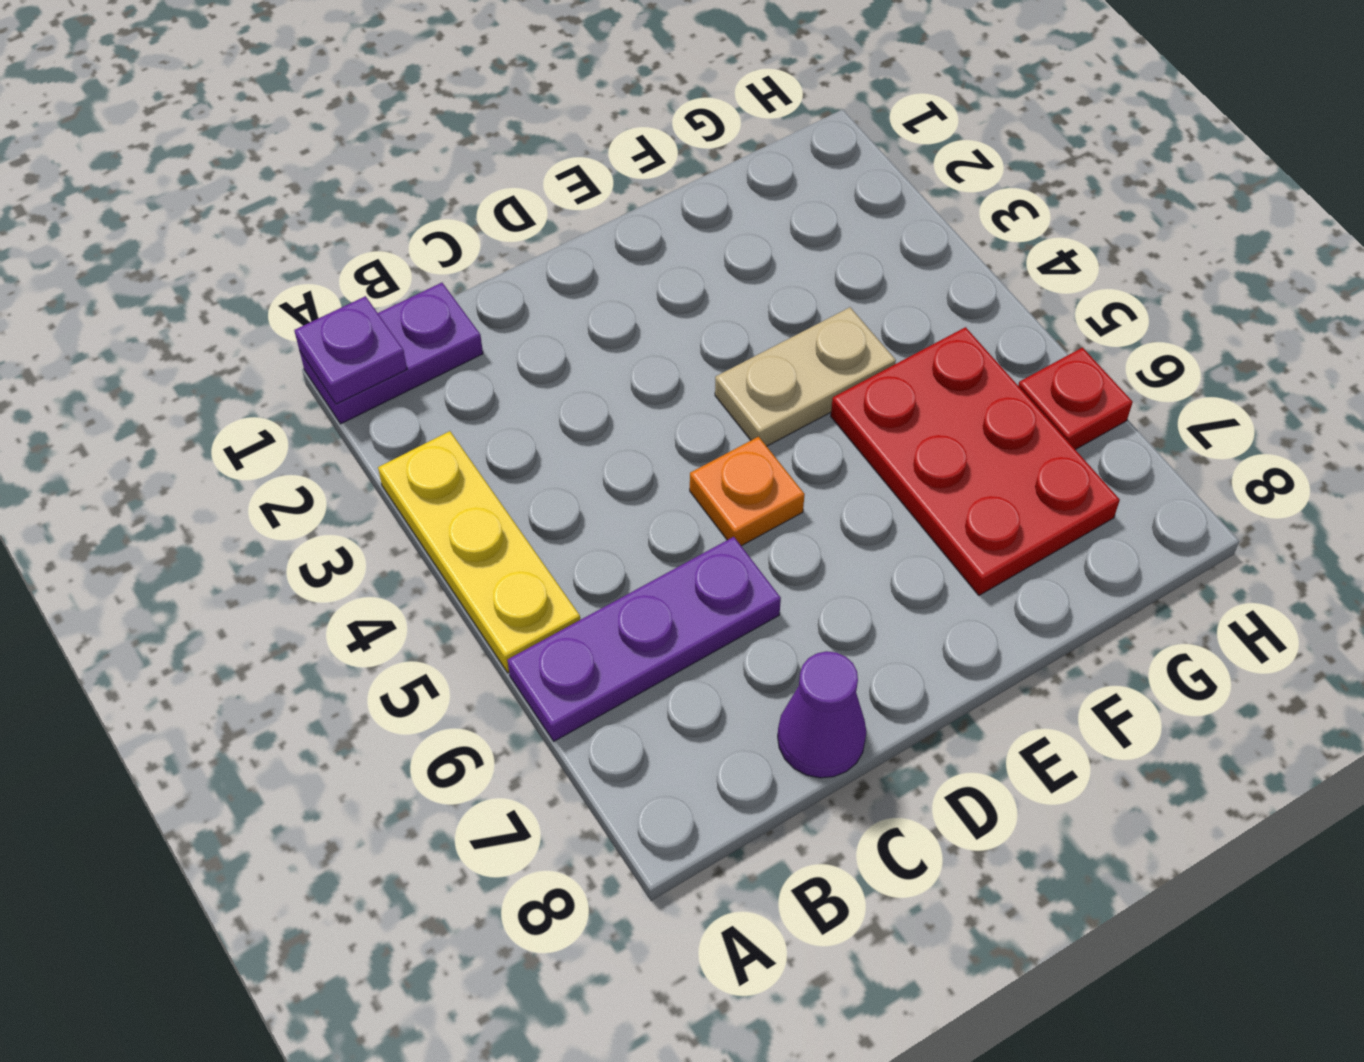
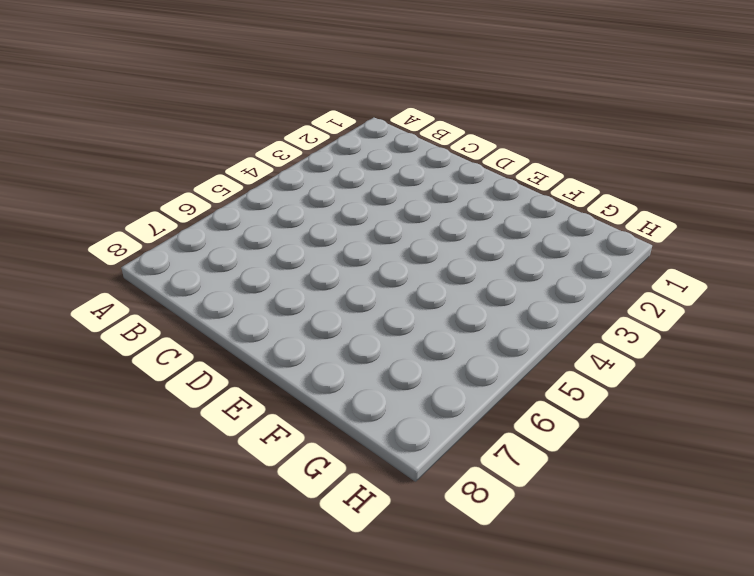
none -> purple 1x2 plate [300,283,483,424]
none -> yellow 1x3 plate [378,431,580,673]

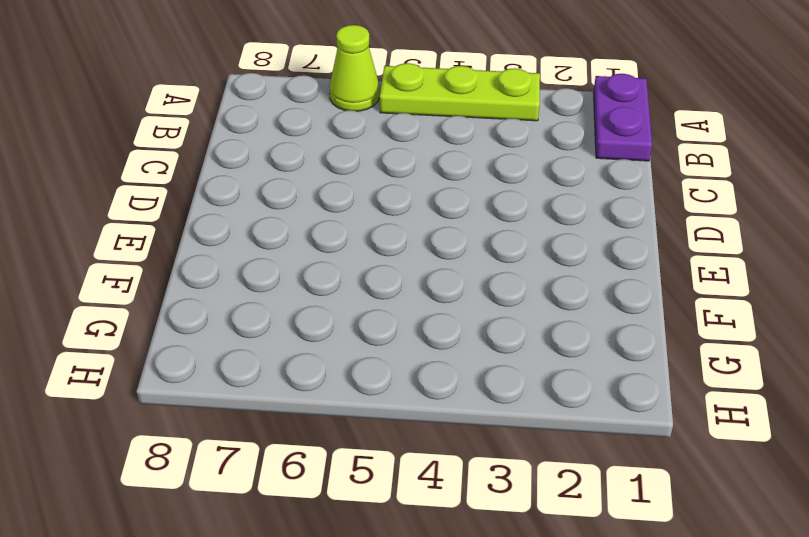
lime 1x3 plate [380,63,540,121] -> yellow 1x3 plate [378,431,580,673]
lime 1x1 cone [330,25,380,111] -> purple 1x3 plate [508,537,781,741]
none -> purple 1x1 cone [778,651,866,778]
none -> orange 1x1 plate [690,437,805,546]

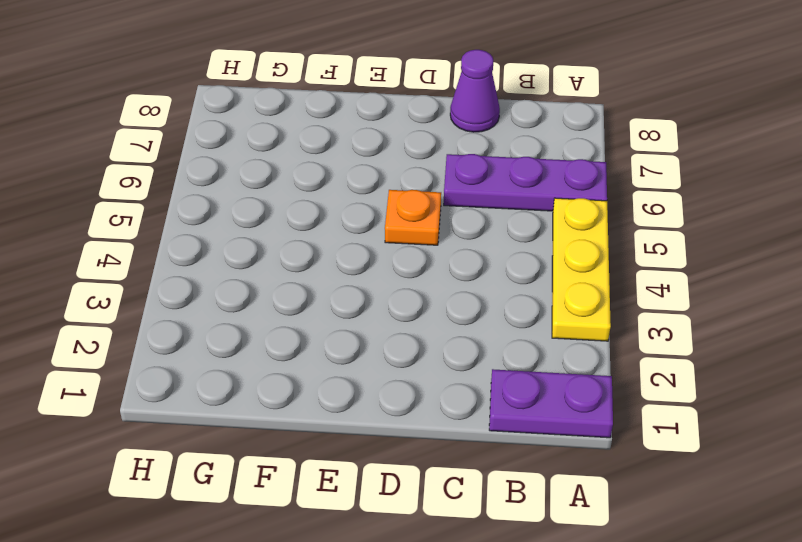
none -> tan 1x2 plate [715,307,896,446]
none -> red 2x3 plate [831,327,1120,595]

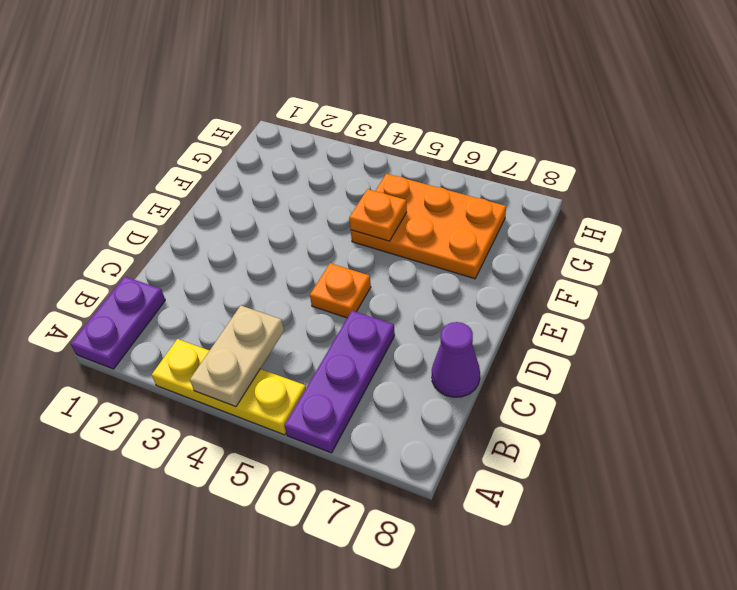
tan 1x2 plate [190,306,284,407] -> tan 1x2 plate moved to [715,307,896,446]
orange 2x3 plate [351,174,506,279] -> red 2x3 plate [831,327,1120,595]
orange 1x1 plate [349,189,407,241] -> none
none -> red 1x1 plate [1018,348,1133,450]
none -> purple 1x1 plate [294,296,407,404]

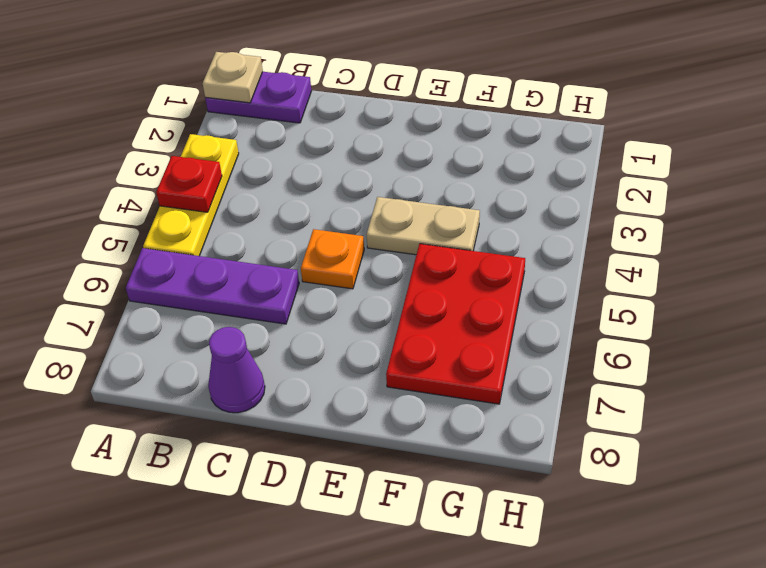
tan 1x1 plate [203,52,263,103] -> purple 1x1 plate [294,296,407,404]
red 1x1 plate [156,156,222,212] -> red 1x1 plate moved to [1018,348,1133,450]

